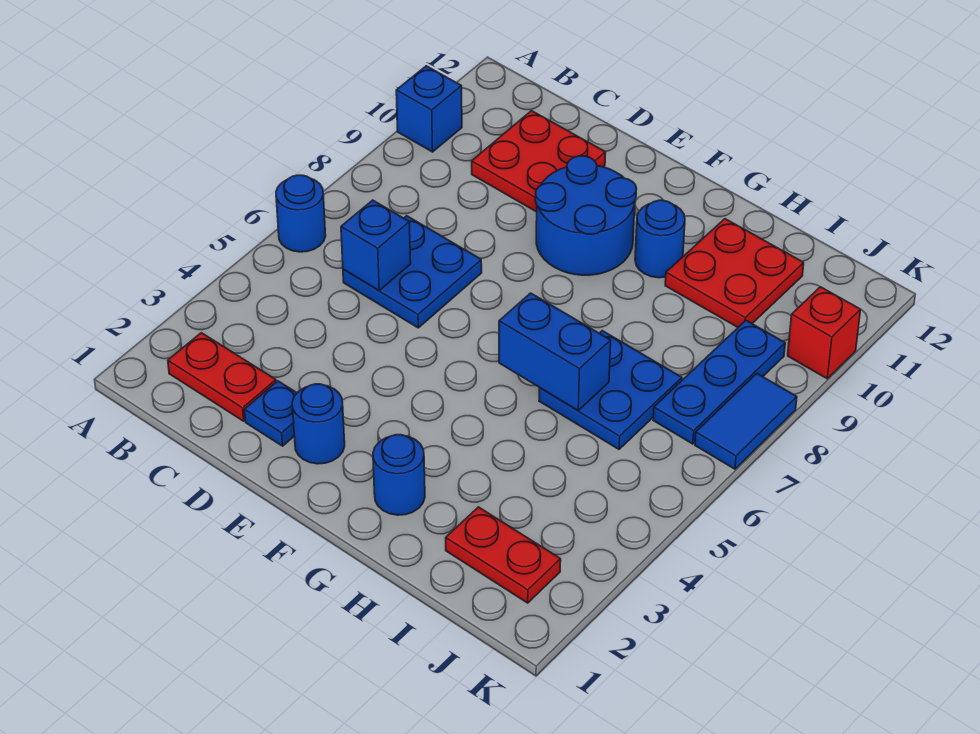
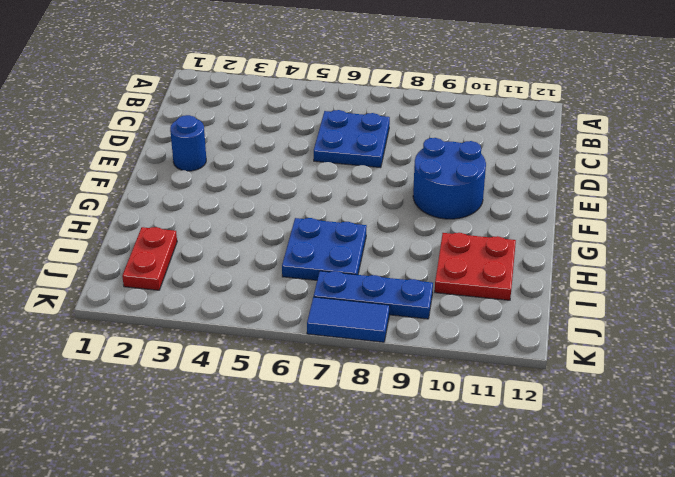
none -> blue 1x1 round brick [276,175,326,252]
none -> blue 1x1 brick [396,66,462,152]
none -> red 1x2 plate [168,333,276,421]

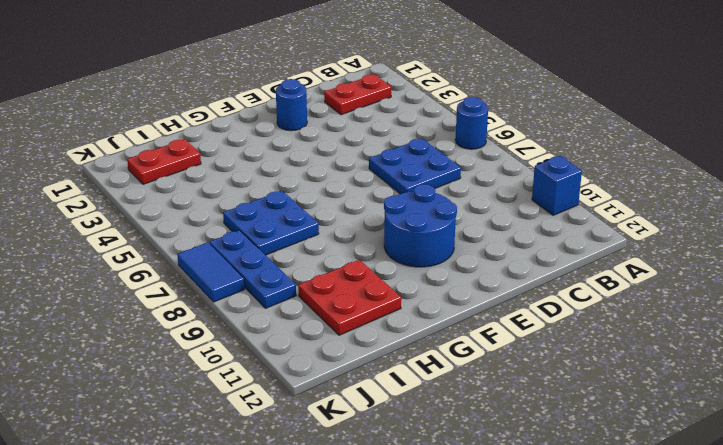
none -> red 2x2 plate [472,111,606,212]
none -> blue 1x1 plate [245,381,297,446]
none -> blue 1x1 round brick [373,435,425,515]

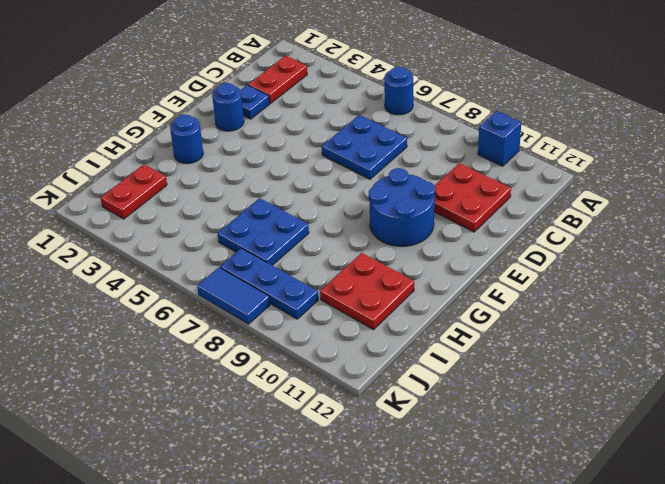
none -> blue 1x1 round brick [635,200,685,278]
none -> red 1x1 brick [788,287,861,379]
none -> blue 1x1 brick [341,200,411,290]

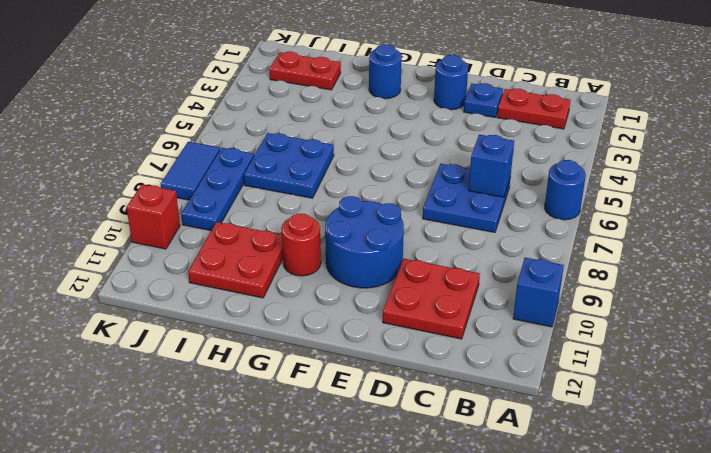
red 1x1 round brick [282,214,321,276] -> blue 1x1 round brick [635,200,685,278]
none -> blue 1x2 brick [499,293,611,410]

